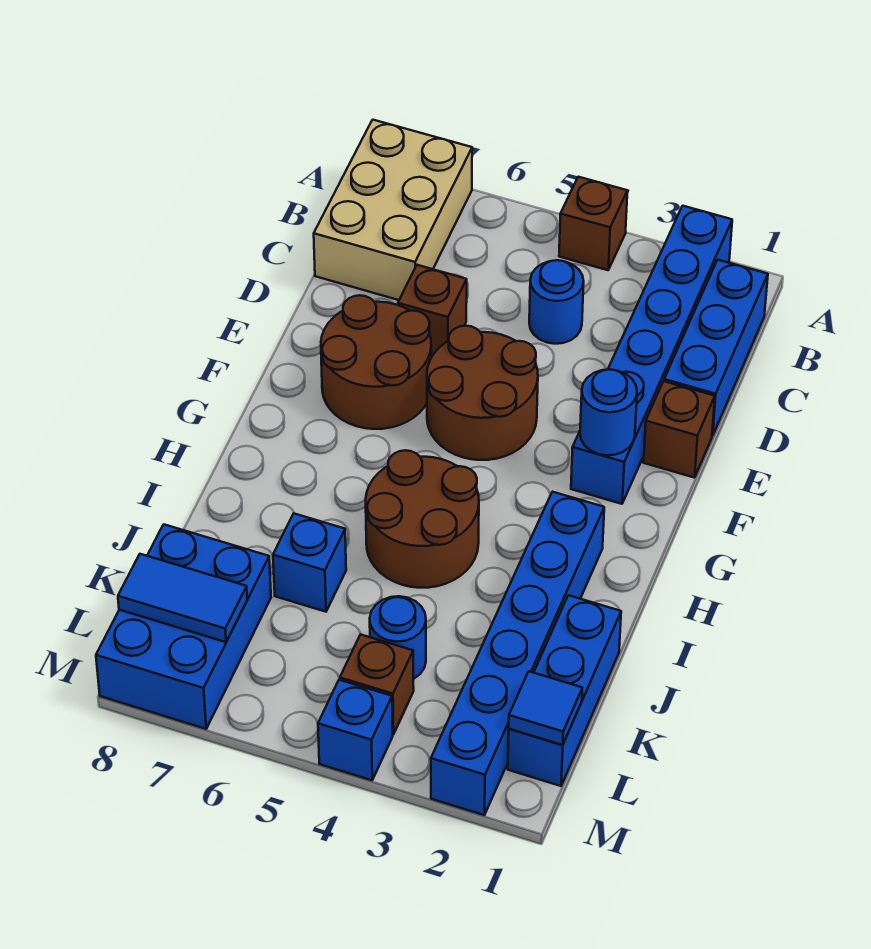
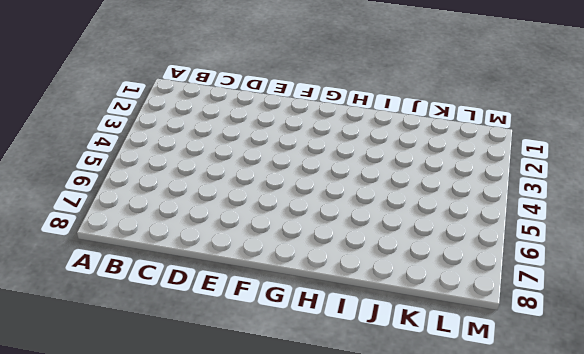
none -> blue 1x6 brick [571,206,732,504]
none -> brown 1x1 brick [559,177,628,270]
none -> tan 2x3 brick [314,120,472,300]

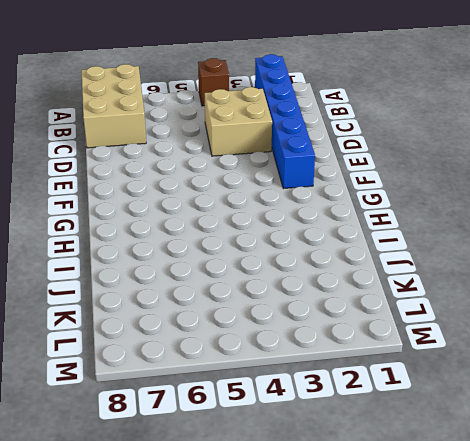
tan 2x2 brick [205,87,272,156] -> blue 1x1 round brick [529,260,584,344]
none -> blue 1x3 brick [664,260,768,436]
none -> brown 1x1 brick [398,265,467,355]
none -> brown 1x1 brick [643,381,715,478]

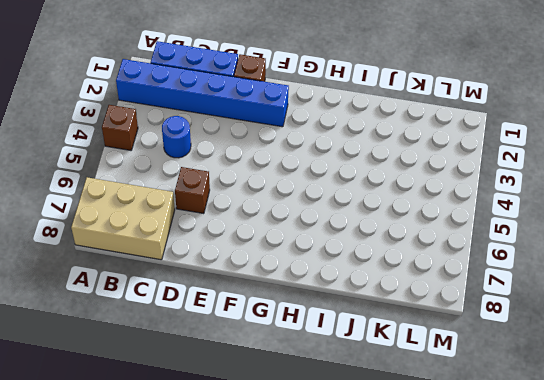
none -> brown 2x2 round brick [427,326,538,460]
none -> brown 2x2 round brick [321,295,431,429]
none -> blue 1x6 brick [431,492,604,815]

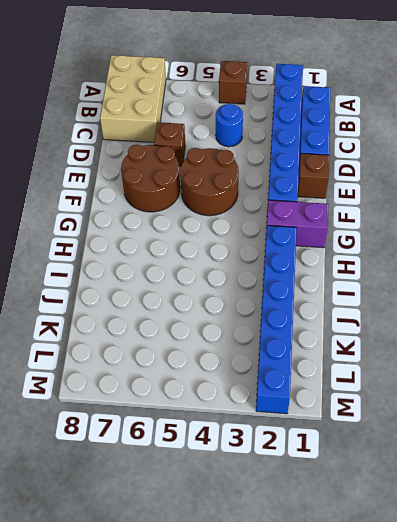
purple 1x2 brick [266,200,328,248] -> none
none -> brown 2x2 round brick [366,450,479,588]
none -> blue 1x3 brick [508,595,621,786]
none -> blue 1x1 brick [273,514,346,612]

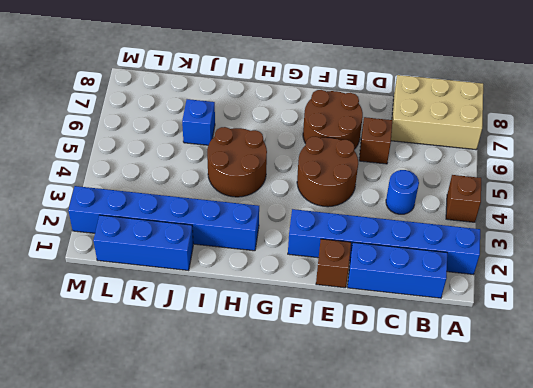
none -> blue 1x1 round brick [370,596,426,679]
none -> blue 2x3 brick [96,524,271,729]
none -> brown 1x1 brick [340,634,414,735]

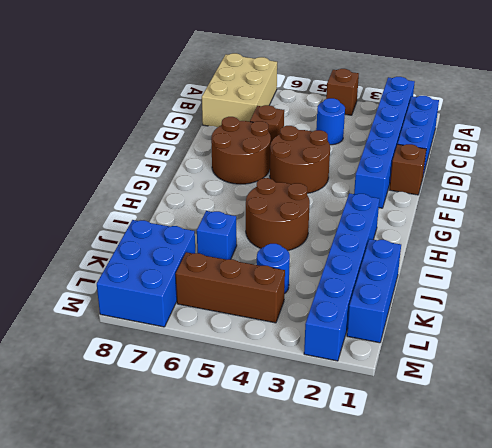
brown 1x3 brick [176,252,285,323] -> brown 1x1 brick [340,634,414,735]
none -> blue 1x1 brick [318,680,393,780]
none -> blue 1x1 round brick [580,370,637,455]
none -> blue 1x1 tile [509,671,582,745]

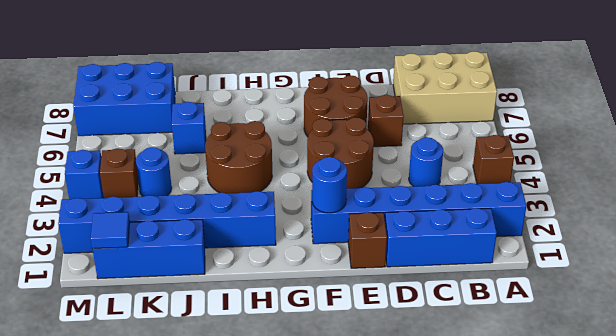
none -> blue 1x2 tile [118,554,247,642]

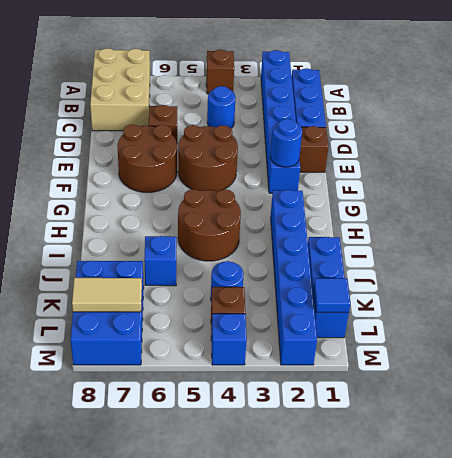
tan 1x2 tile [72,278,142,312] -> blue 1x2 tile [118,554,247,642]

